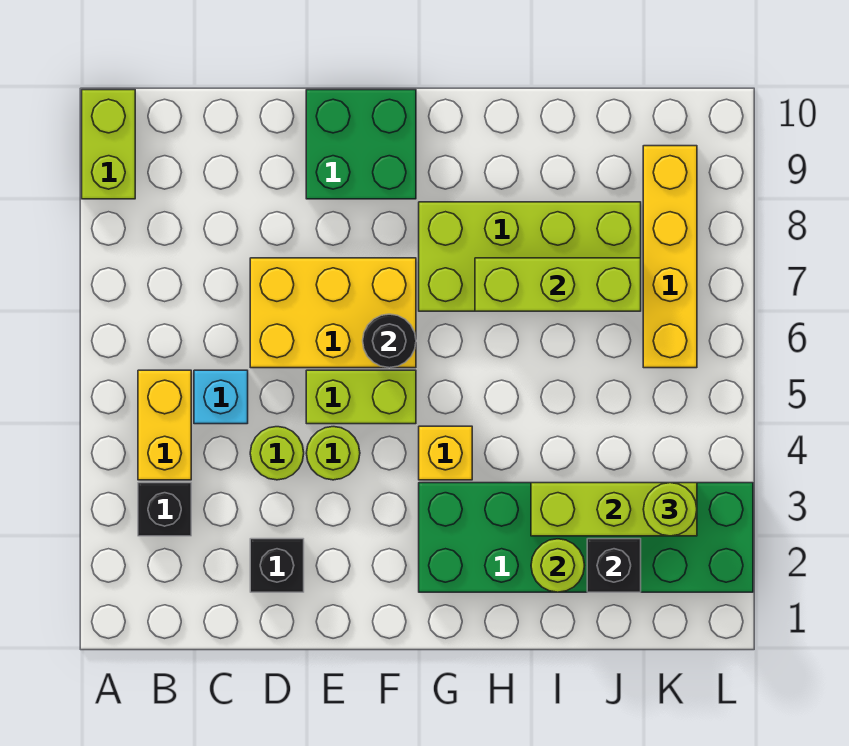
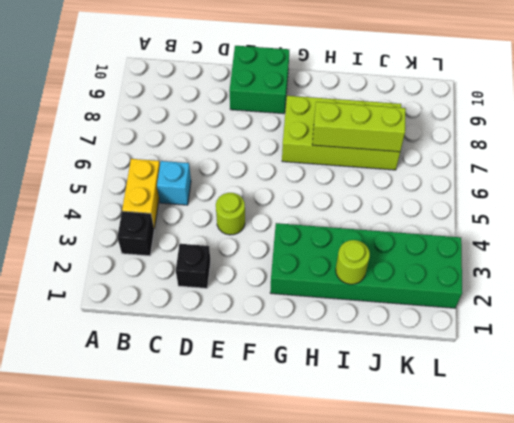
none -> lime 1x2 brick [82,90,135,199]
none -> lime 1x1 round brick [250,427,304,480]
none -> yellow 2x3 brick [250,258,416,368]

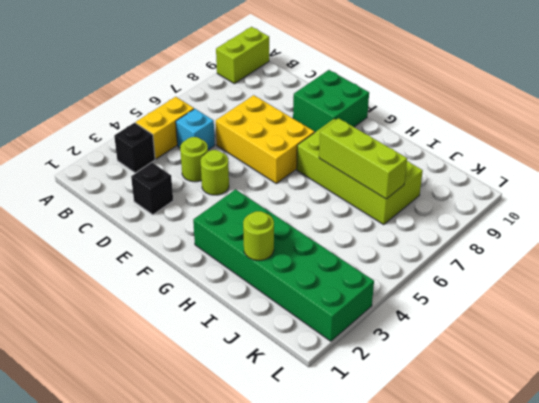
none -> lime 1x2 brick [306,370,416,424]
none -> yellow 1x1 brick [419,426,472,480]
none -> yellow 1x4 brick [643,146,697,368]

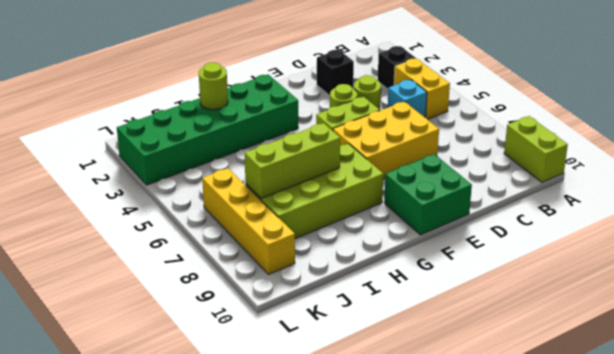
none -> yellow 1x1 brick [419,426,472,480]
none -> black 1x1 round brick [363,314,416,368]
none -> lime 1x3 brick [531,483,697,536]

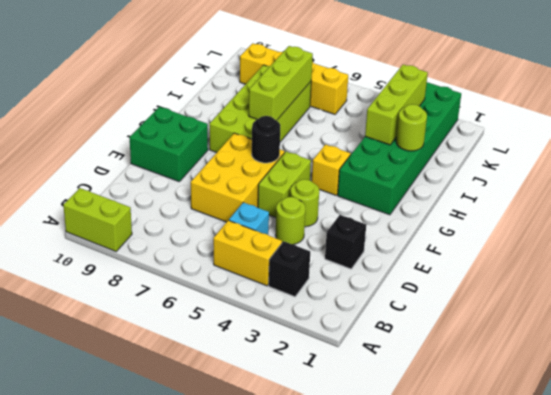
none -> black 1x1 brick [587,539,641,592]
none -> lime 1x1 round brick [643,483,697,536]

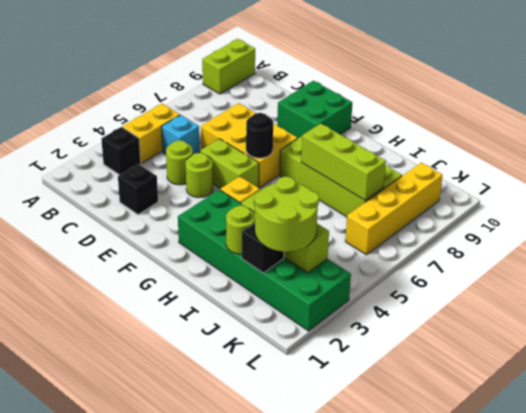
lime 2x2 round brick [254,177,319,252] -> lime 1x1 round brick [643,483,697,536]

